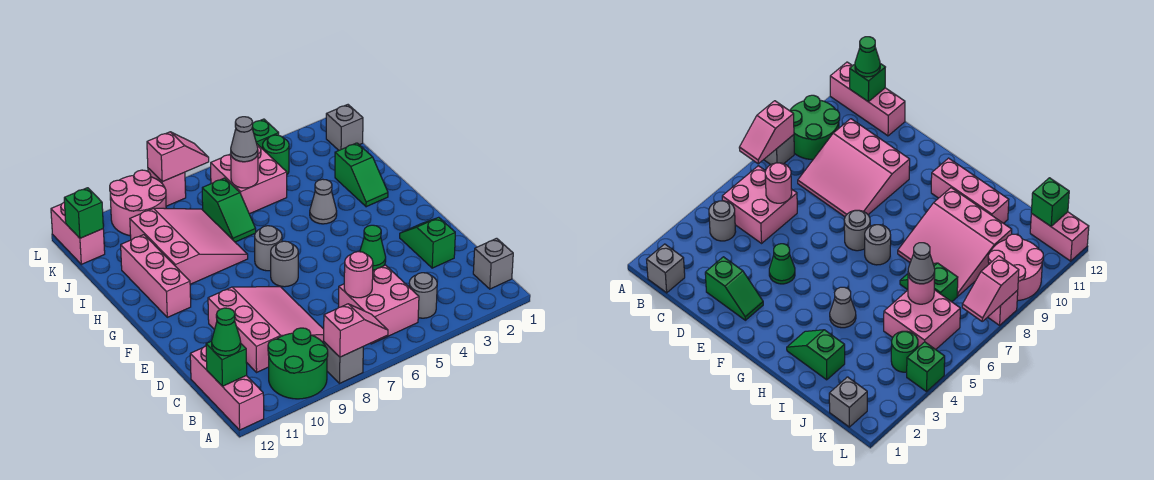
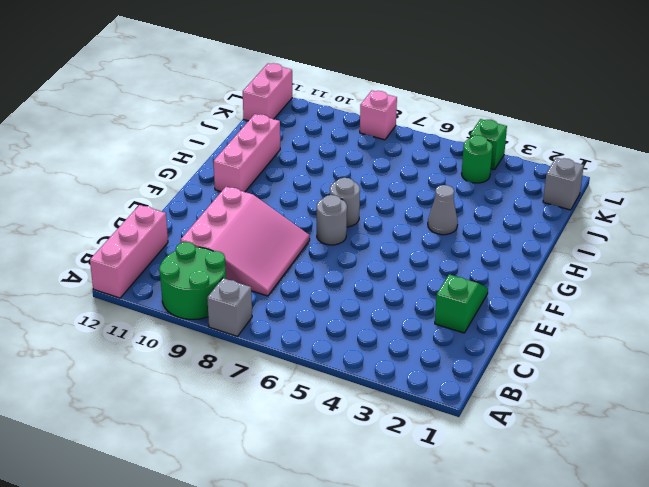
none -> grey 1x1 brick [473,238,513,289]
none -> grey 1x1 round brick [409,273,437,318]
none -> pink 2x2 brick [338,265,419,344]
none -> green 1x1 cone [360,225,386,270]

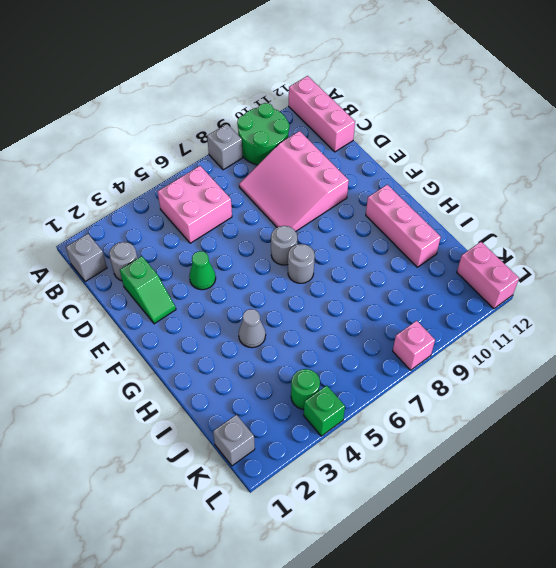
grey 1x1 round brick [109,242,137,281] -> grey 1x1 round brick moved to [409,273,437,318]
none -> green 1x2 slope [335,143,388,207]
none -> pink 3x3 slope [130,208,248,284]
none -> green 1x2 slope [202,178,256,242]
none -> pink 2x2 brick [211,144,287,214]

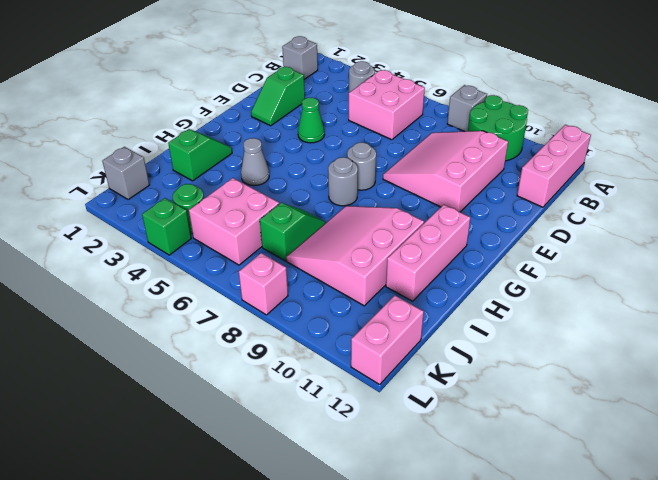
none -> pink 2x2 round brick [110,170,166,236]
none -> pink 1x2 slope [324,304,388,357]
none -> green 1x1 brick [206,341,247,386]
none -> pink 1x1 round brick [344,252,373,298]

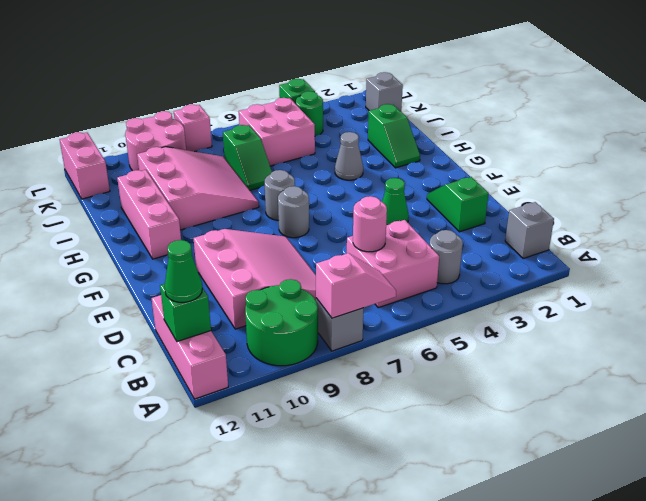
none -> pink 1x1 round brick [231,155,258,188]
none -> green 1x1 brick [64,188,103,238]
none -> pink 1x2 slope [147,132,209,182]
none -> grey 1x1 cone [231,117,258,162]

